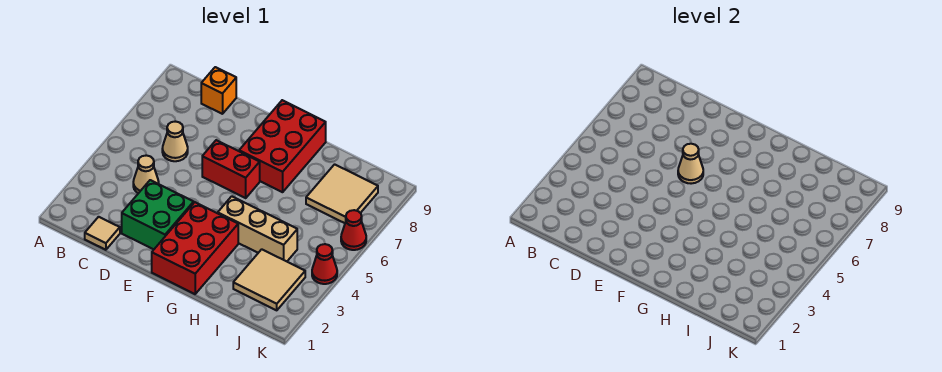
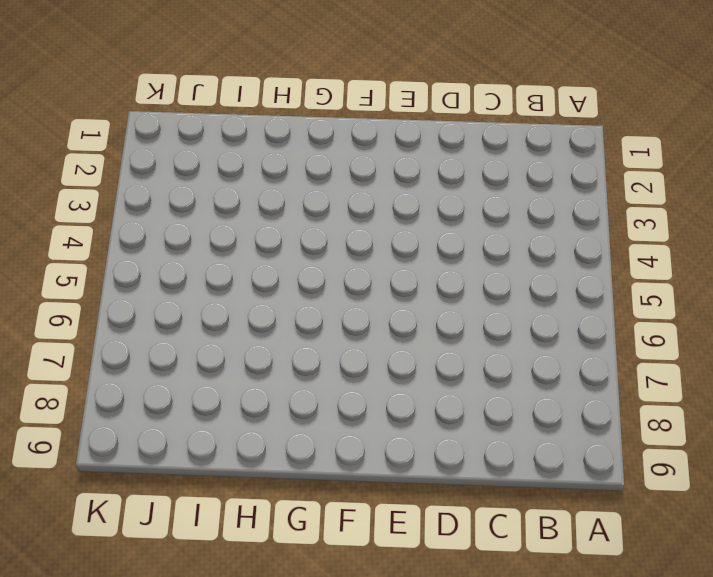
none -> tan 1x1 tile [85,217,120,250]
none -> tan 1x1 cone [133,155,159,193]
none -> tan 1x1 cone [162,121,188,161]

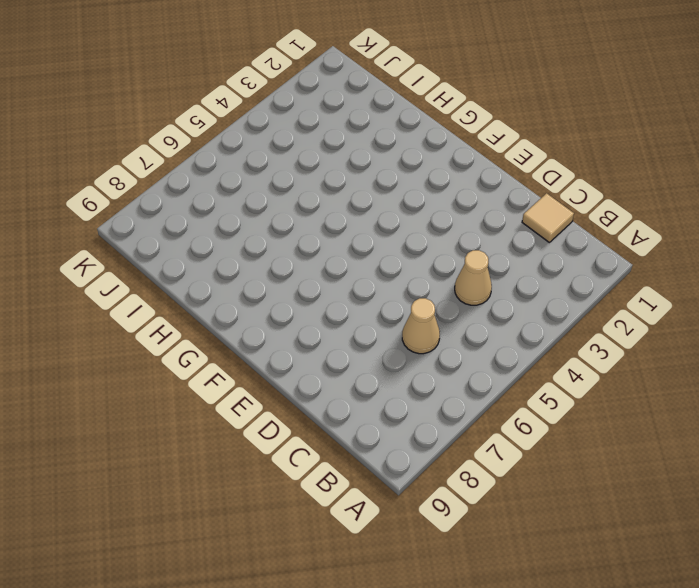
none -> orange 1x1 brick [201,67,236,114]
none -> green 2x2 brick [122,180,194,249]
none -> red 1x2 brick [202,140,260,198]

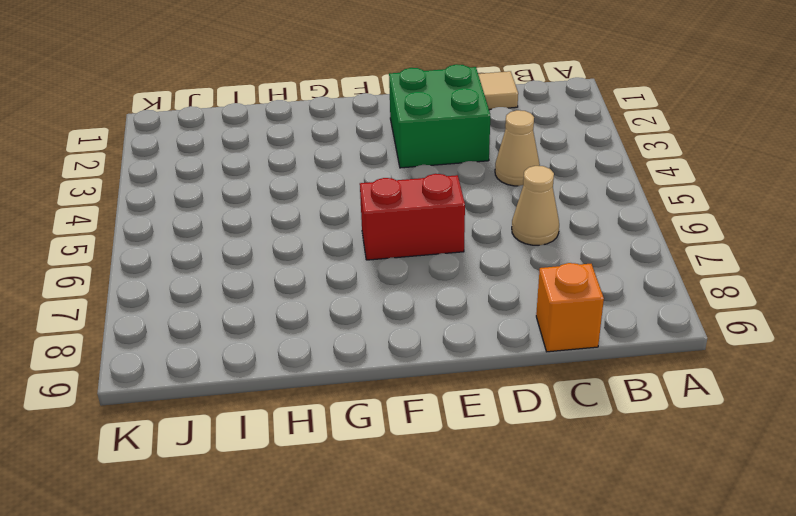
none -> red 2x3 brick [152,202,238,294]
none -> red 2x3 brick [239,100,326,192]
none -> tan 1x3 brick [218,196,297,261]

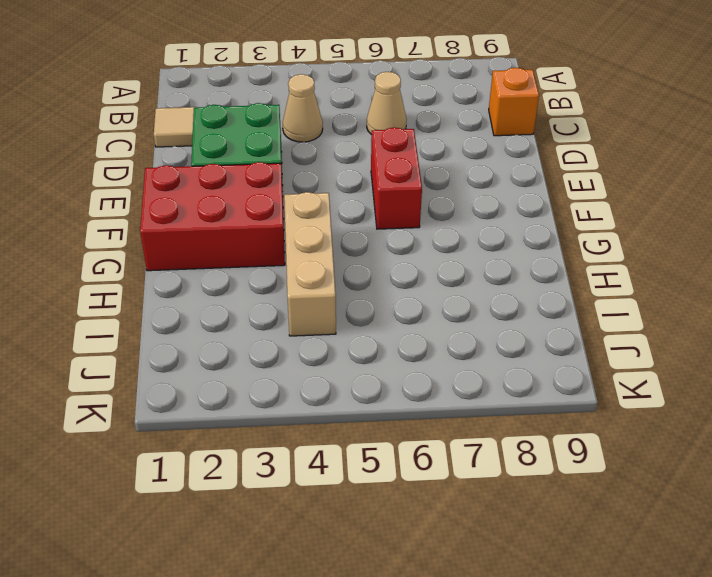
none -> red 2x3 brick [239,100,326,192]
none -> tan 2x2 tile [233,249,305,310]
none -> tan 2x2 tile [306,164,378,223]

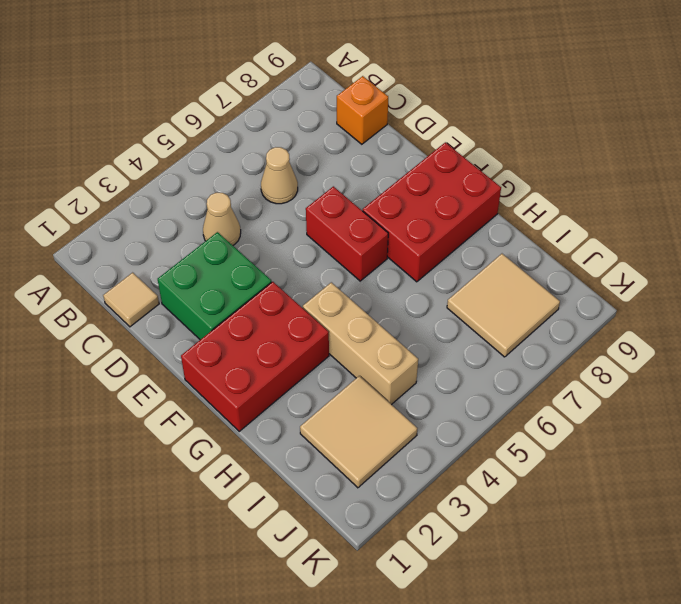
none -> red 1x1 cone [312,244,337,284]
none -> red 1x1 cone [341,210,366,250]
none -> tan 1x1 cone [678,144,703,184]

